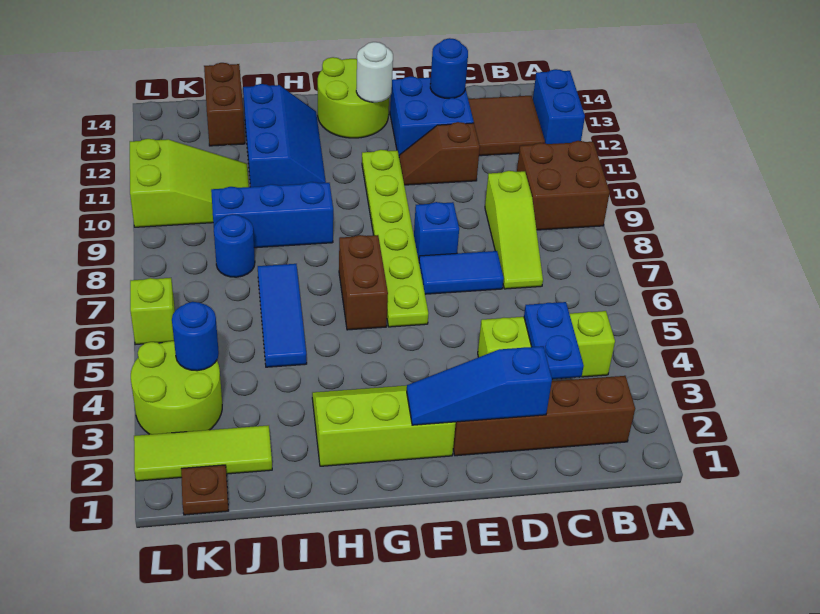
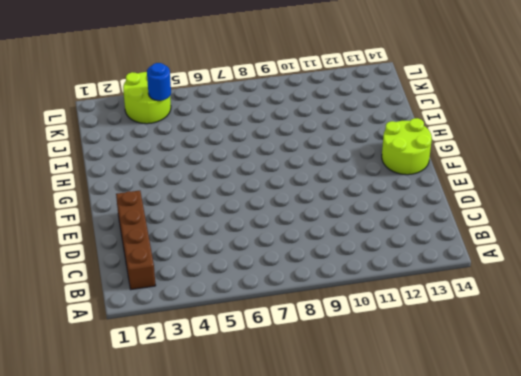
none -> brown 2x2 brick [517,141,610,230]
none -> blue 1x2 brick [533,69,585,144]
none -> lime 1x3 brick [478,311,615,377]

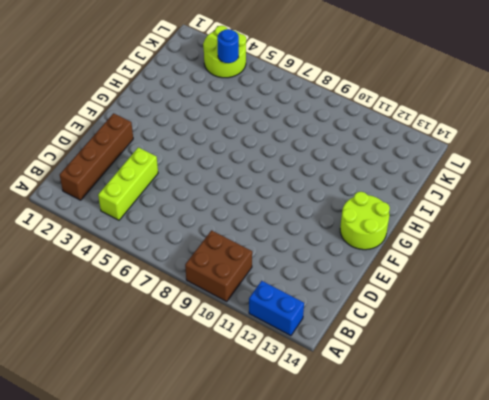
none -> brown 2x2 tile [468,96,545,156]
none -> lime 1x3 slope [485,171,543,289]
none -> blue 1x2 tile [419,251,504,294]

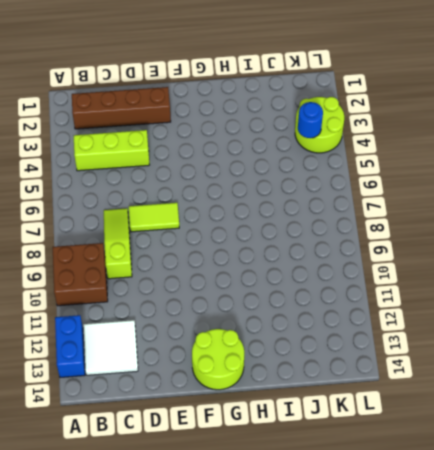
white 2x2 tile [83,320,138,375] -> brown 2x2 tile [468,96,545,156]
lime 1x2 tile [129,203,179,232] -> blue 1x2 tile [419,251,504,294]
none -> brown 1x2 slope [399,122,480,185]
none -> blue 2x2 brick [390,77,474,155]
none -> blue 1x1 brick [414,202,459,260]

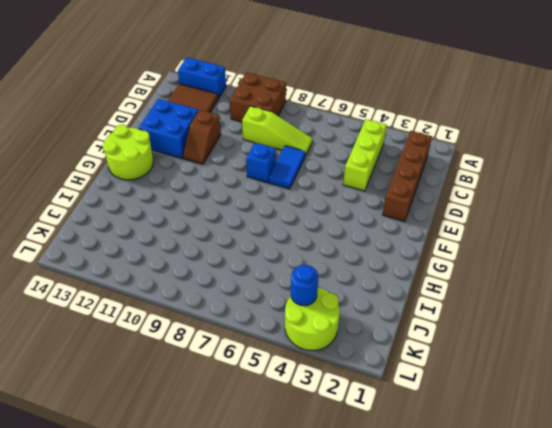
none -> lime 2x3 slope [312,385,456,466]
none -> lime 1x6 plate [362,150,428,327]
none -> brown 1x2 brick [339,235,388,330]

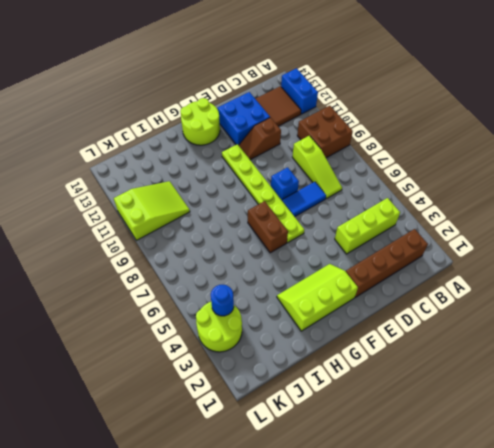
none -> blue 1x3 brick [211,182,333,248]
none -> blue 2x3 slope [243,84,326,187]
none -> blue 1x3 tile [258,264,307,367]

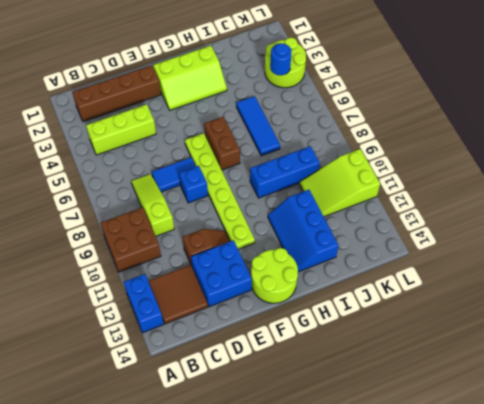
none -> lime 1x3 tile [134,425,272,481]
none -> blue 1x1 round brick [214,214,255,277]
none -> brown 1x2 brick [204,63,245,146]

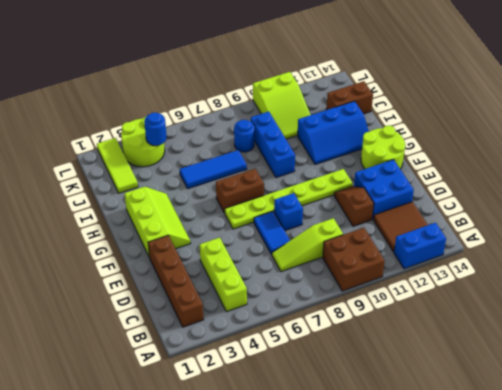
none -> brown 1x1 plate [181,465,229,515]
none -> lime 1x1 brick [130,278,175,345]
none -> blue 1x2 plate [524,302,584,379]

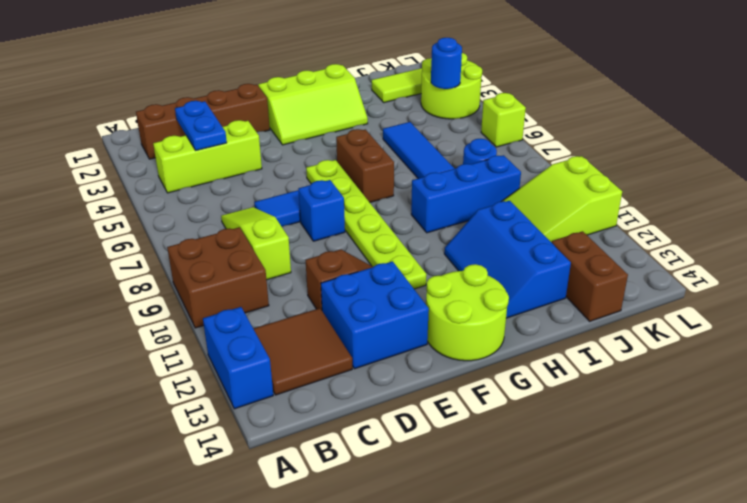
none -> brown 1x1 plate [181,465,229,515]
none -> blue 1x3 slope [407,346,552,425]
none -> blue 1x1 round brick [430,38,468,99]

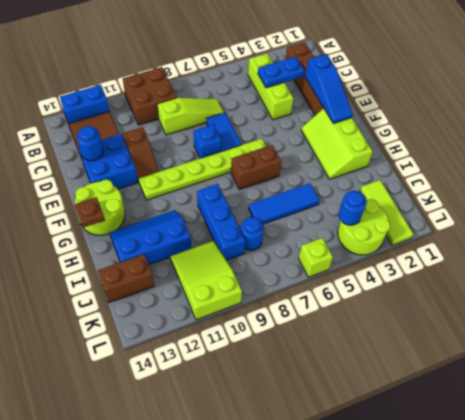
brown 1x1 plate [75,197,105,228] -> brown 1x1 plate moved to [181,465,229,515]
none -> white 1x1 round brick [356,42,393,102]

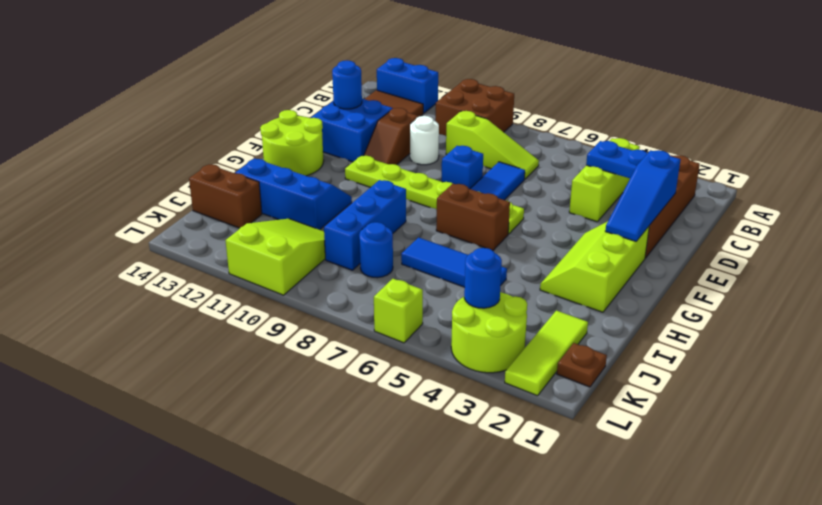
white 1x1 round brick [410,116,439,165] -> white 1x1 round brick moved to [356,42,393,102]

